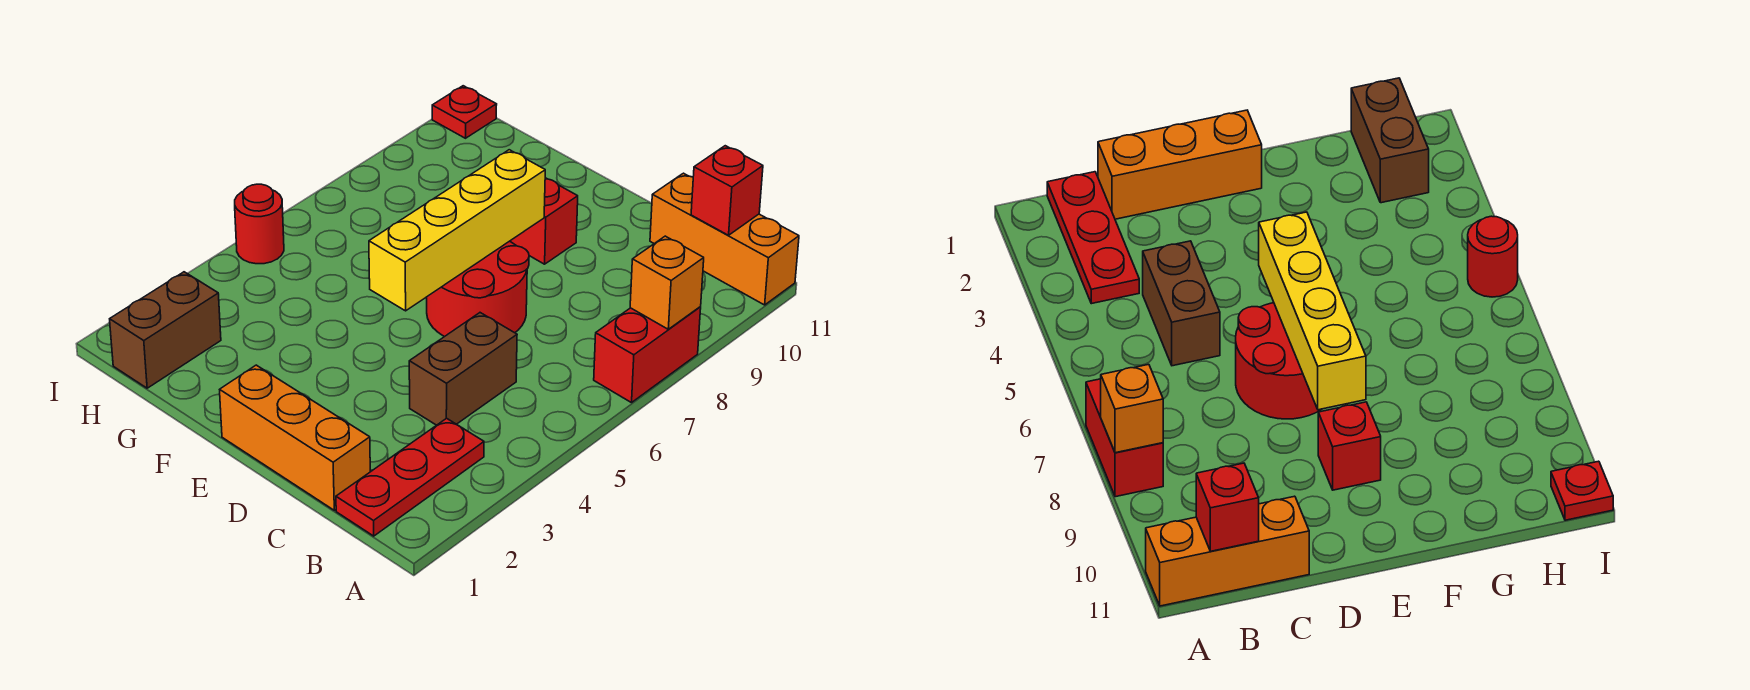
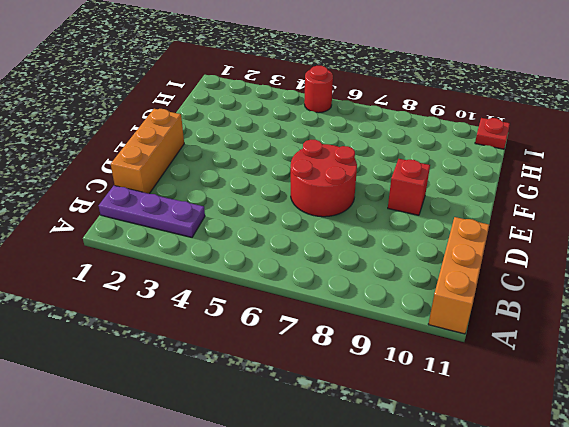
purple 1x3 plate [99,186,205,237] -> red 1x3 plate [336,418,484,536]
none -> red 1x2 brick [594,307,701,403]
none -> brown 1x2 brick [409,313,517,425]
none -> brown 1x2 brick [110,272,221,388]

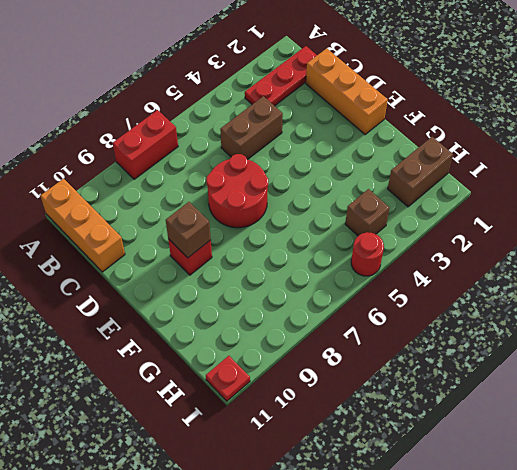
brown 1x1 brick [166,202,211,258] -> none
brown 1x1 brick [345,189,390,236] -> none
none -> orange 1x1 brick [630,236,704,329]
none -> red 1x1 brick [691,146,763,235]
none -> yellow 1x4 brick [369,150,545,311]

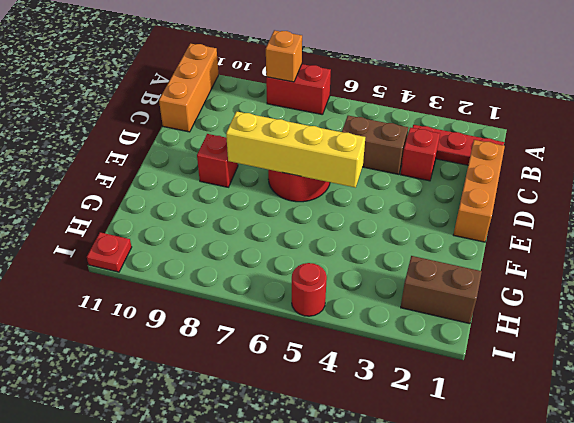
red 1x1 brick [400,128,440,181] -> red 1x1 brick moved to [691,146,763,235]

